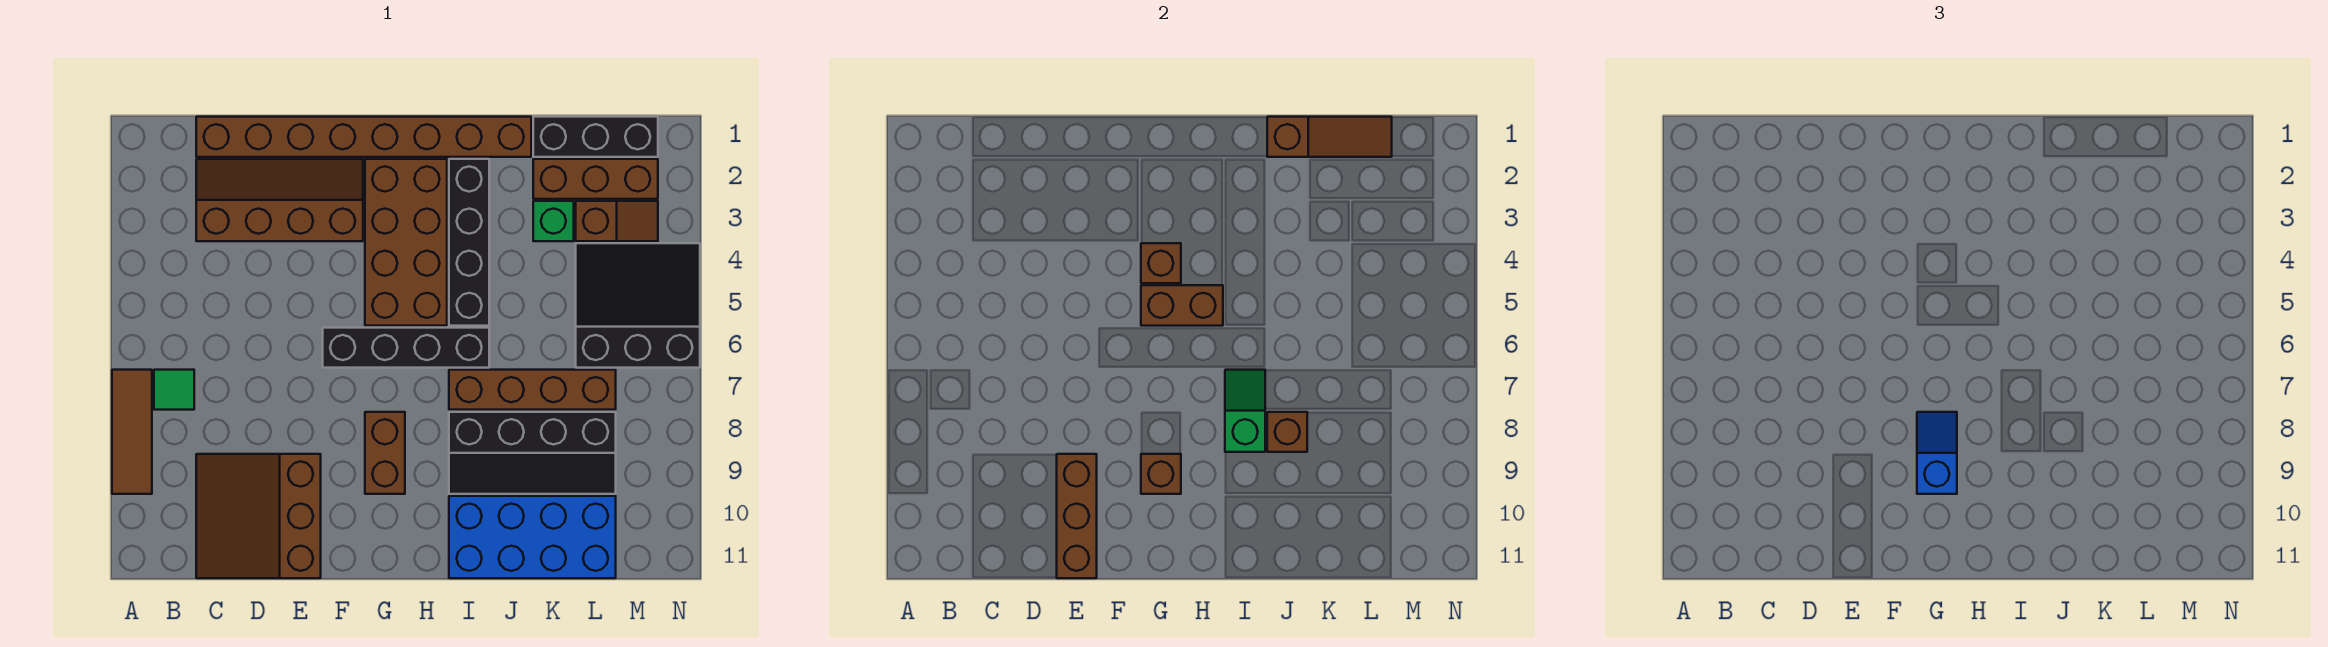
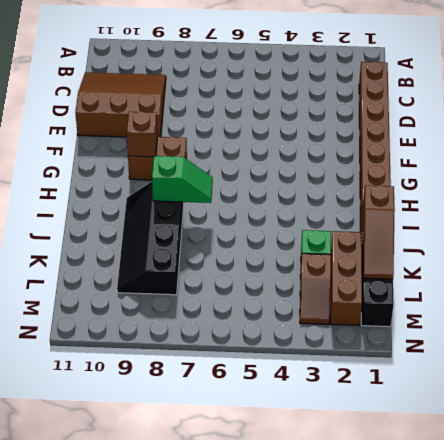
none -> brown 1x3 tile [112,370,152,494]
none -> green 1x1 tile [154,370,194,410]
none -> brown 2x4 slope [196,159,363,241]

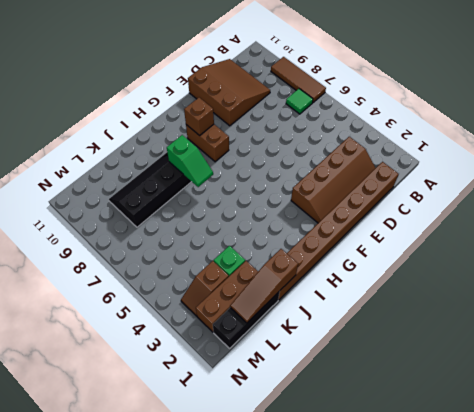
none -> black 1x4 brick [323,328,489,368]
none -> brown 2x4 brick [365,159,447,326]
none -> black 1x4 brick [449,159,489,326]

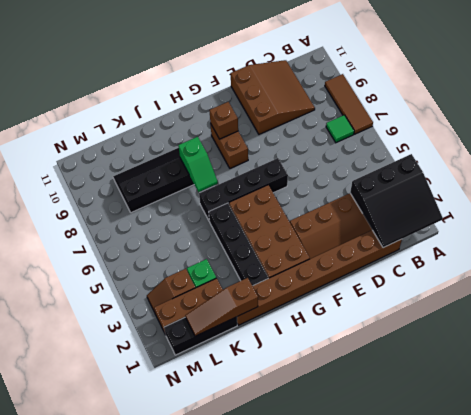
black 3x3 slope [350,154,443,248] -> black 3x3 slope moved to [576,243,700,368]
none -> brown 1x4 brick [449,370,616,410]
none -> blue 2x4 brick [449,496,616,578]
none -> brown 1x3 brick [1057,454,1097,578]

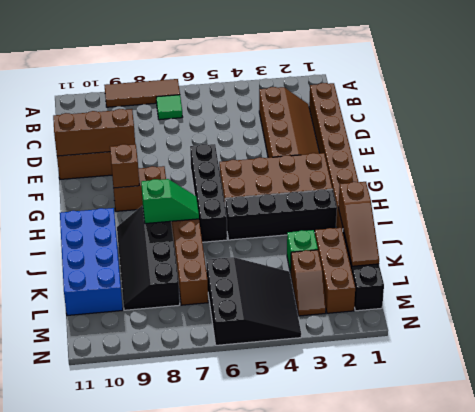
none -> brown 1x1 brick [1141,243,1181,283]
none -> brown 1x2 brick [1141,285,1223,326]
none -> brown 1x1 brick [1267,412,1307,452]

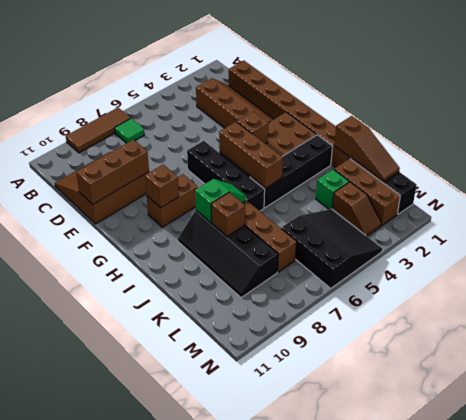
brown 1x3 brick [219,122,283,188] -> brown 1x2 brick [1141,285,1223,326]
none -> blue 2x4 brick [449,496,616,578]
none -> blue 1x2 slope [1917,412,1957,494]

